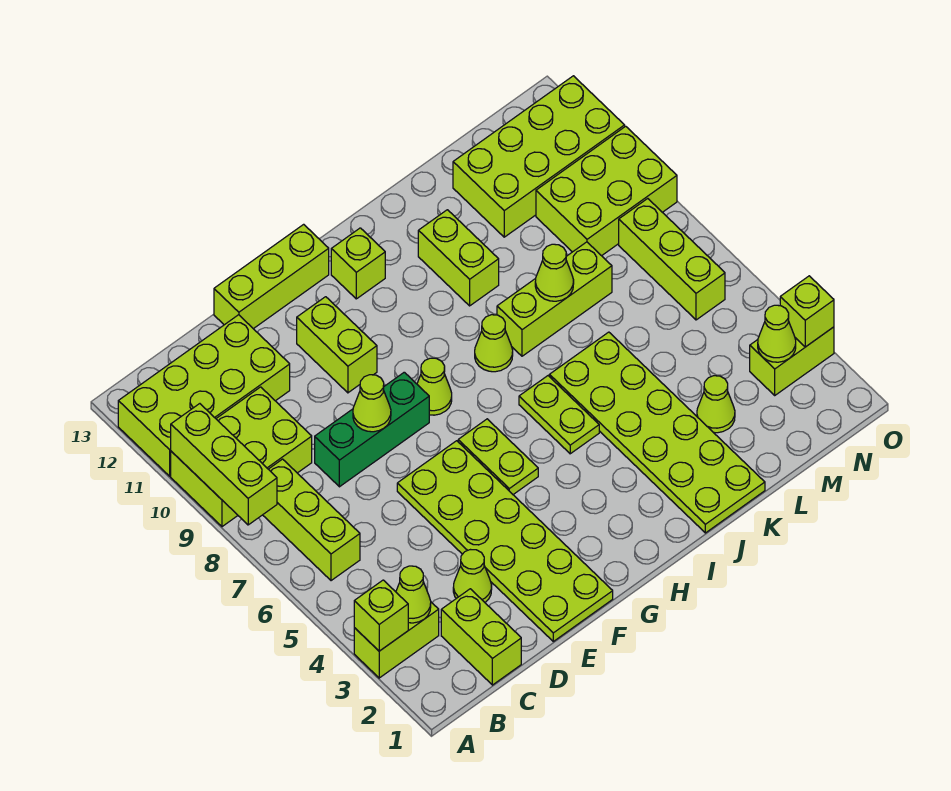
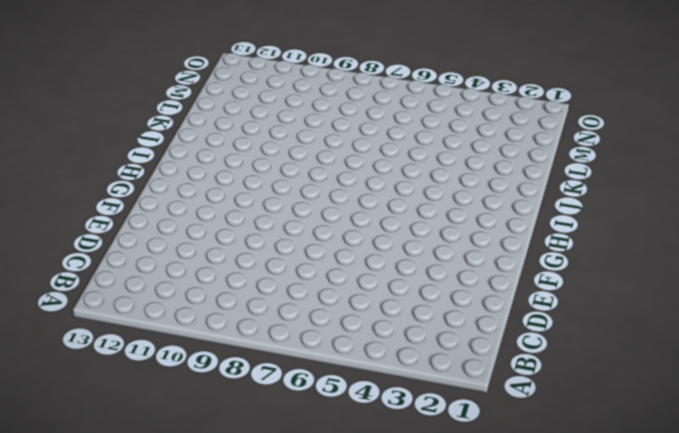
none -> lime 1x2 brick [354,602,439,678]
none -> lime 2x3 brick [171,387,312,527]
none -> lime 2x4 brick [118,315,290,476]
none -> lime 1x3 brick [263,459,360,581]

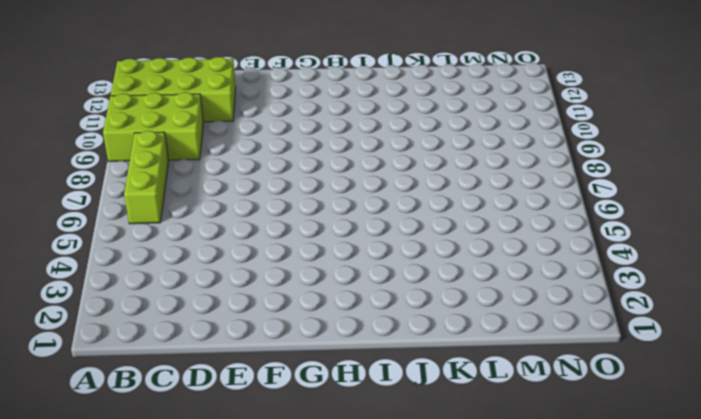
none -> lime 1x2 brick [354,602,439,678]
none -> lime 1x2 brick [441,589,521,685]
none -> lime 1x1 cone [453,550,492,602]
none -> green 1x3 brick [315,372,429,487]

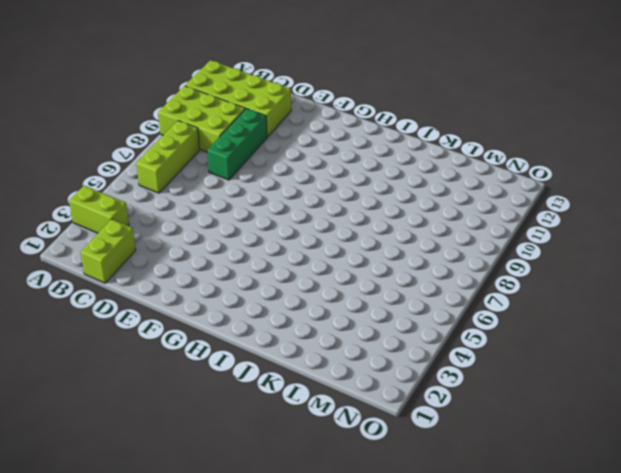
green 1x3 brick [207,108,267,180] -> green 1x3 brick turned to [315,372,429,487]
none -> lime 1x1 cone [453,550,492,602]
none -> lime 2x6 plate [397,441,613,641]
none -> lime 1x3 brick [214,224,329,329]
none -> lime 1x2 brick [297,297,377,393]

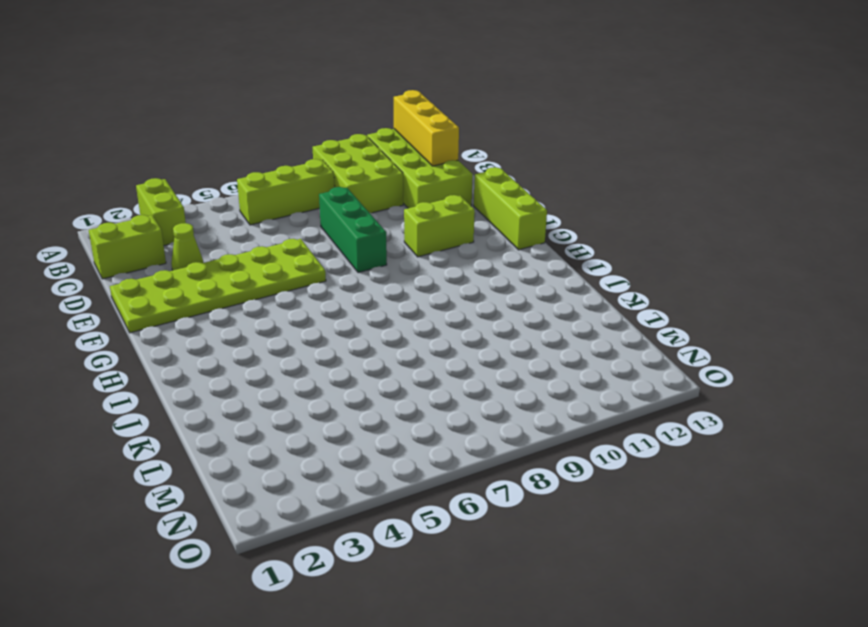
yellow 1x3 brick [394,90,459,166] -> none
none -> lime 1x2 plate [458,419,538,494]
none -> lime 1x1 cone [417,358,452,415]
none -> lime 1x1 brick [331,228,385,299]
none -> lime 1x2 plate [519,376,599,454]

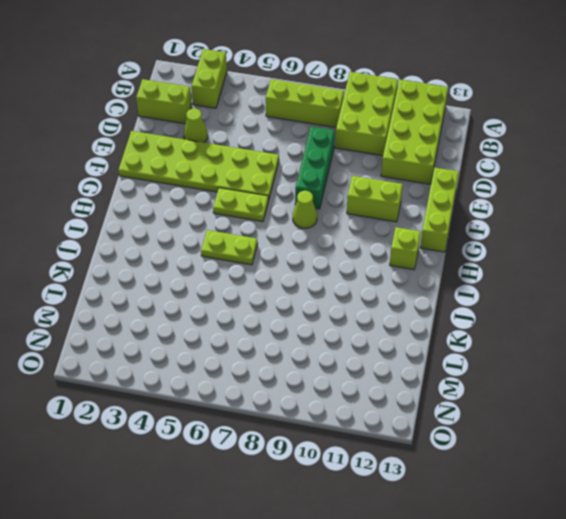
none -> lime 1x1 cone [475,315,513,372]
none -> lime 2x6 plate [549,332,765,533]
none -> lime 1x3 brick [497,242,612,356]
none -> lime 1x2 brick [418,210,499,306]

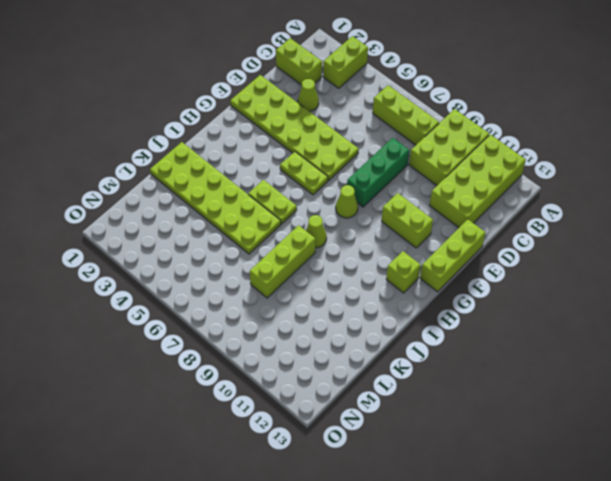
none -> lime 1x2 brick [418,210,499,306]
none -> lime 1x1 cone [697,376,735,433]
none -> lime 2x4 brick [453,76,625,237]
none -> lime 2x3 brick [536,126,677,256]

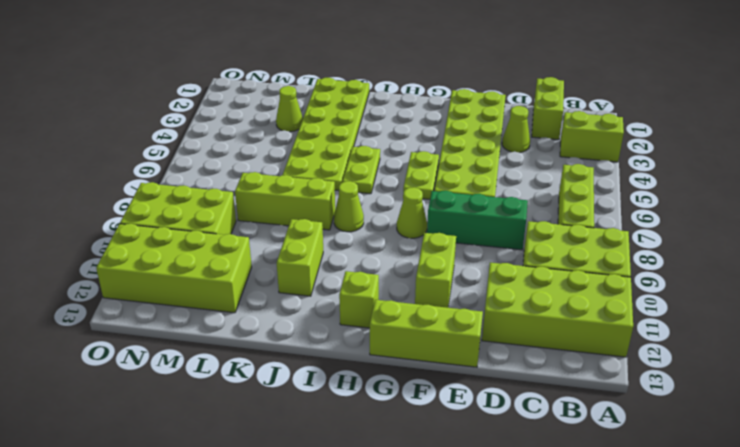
none -> lime 1x2 brick [750,327,834,395]
none -> lime 1x3 brick [619,199,725,320]
none -> lime 1x1 brick [354,580,408,651]
none -> lime 1x3 brick [171,404,277,525]

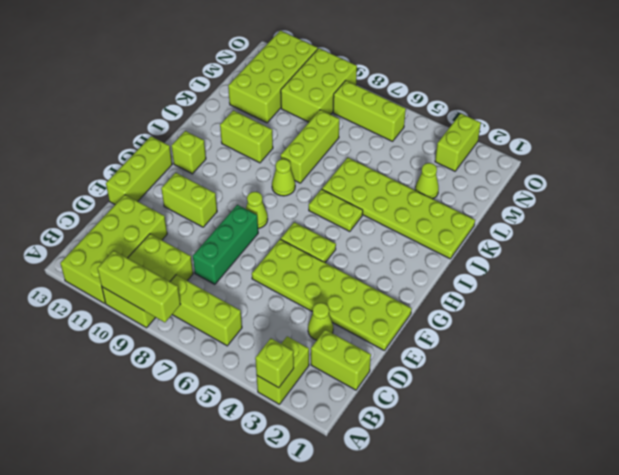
none -> lime 1x1 cone [396,566,431,623]
none -> lime 1x1 cone [353,375,391,432]
none -> lime 1x1 cone [535,244,574,301]
none -> lime 1x1 cone [758,305,796,362]

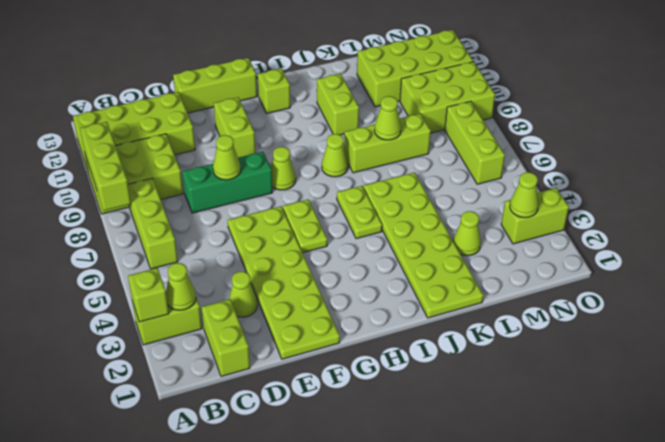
none -> lime 1x1 brick [780,276,834,347]

